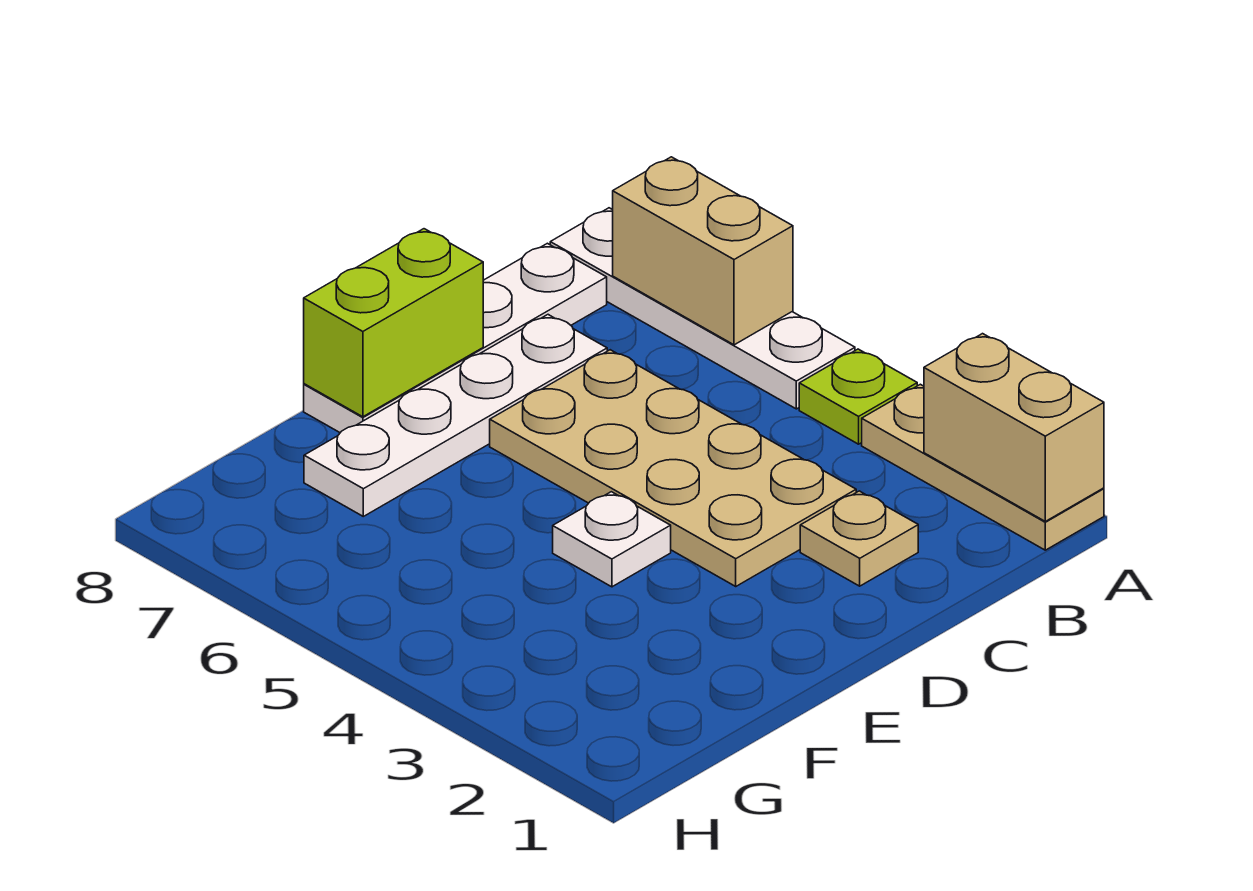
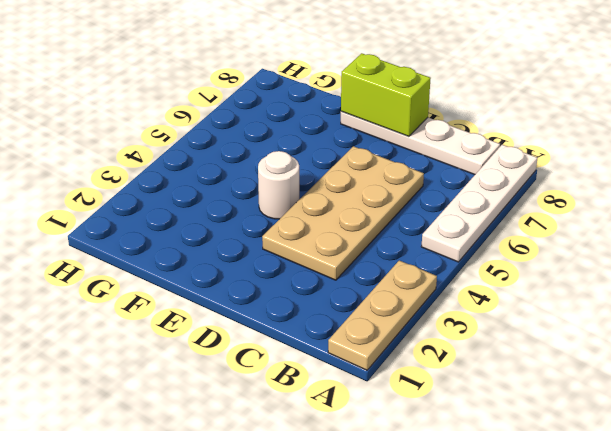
white 1x1 round brick [258,151,299,219] -> white 1x1 plate [553,492,671,587]
none -> lime 1x1 plate [799,349,917,444]
none -> tan 1x1 plate [800,491,918,586]

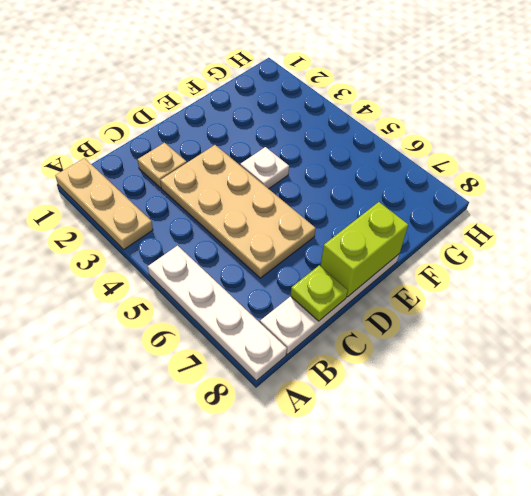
lime 1x1 plate [290,265,348,321] -> lime 1x1 plate moved to [799,349,917,444]
none -> white 1x4 plate [304,315,607,516]
none -> tan 1x2 brick [924,334,1104,521]

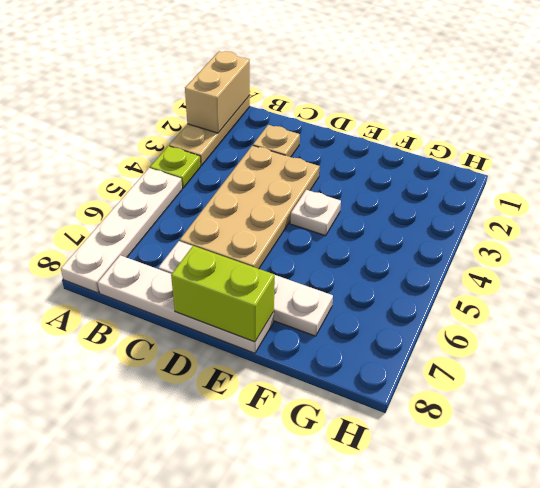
none -> tan 1x2 brick [613,157,793,345]

